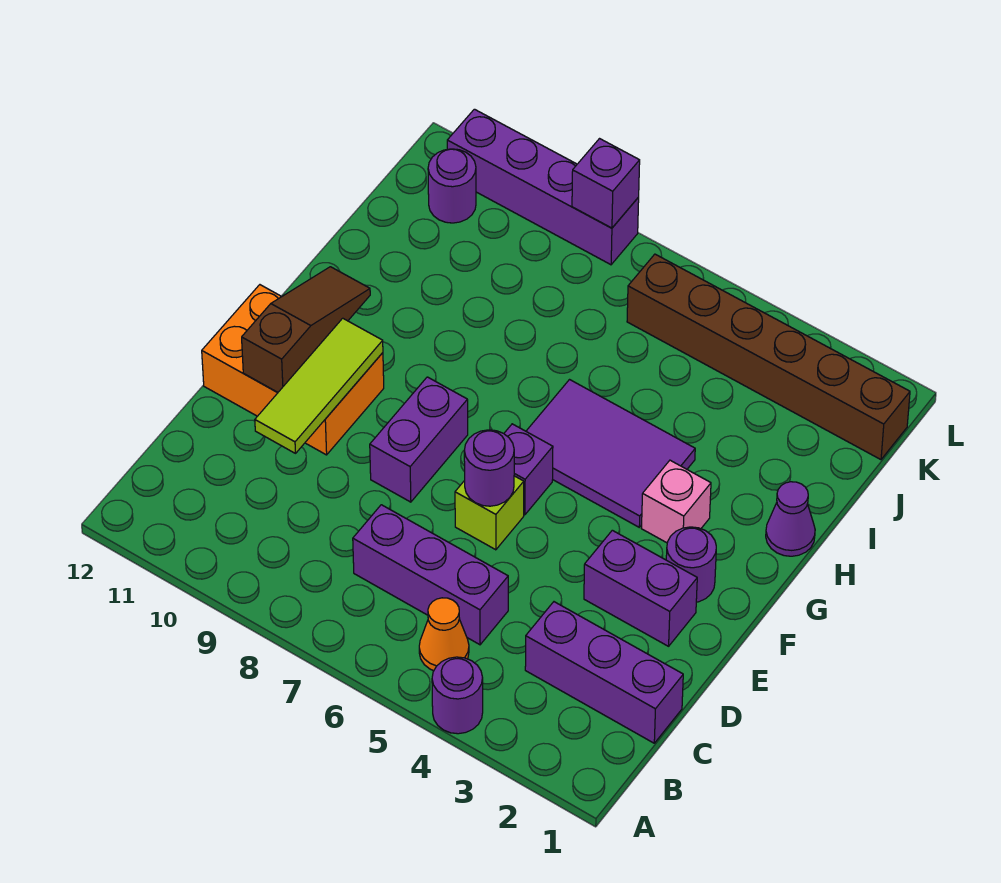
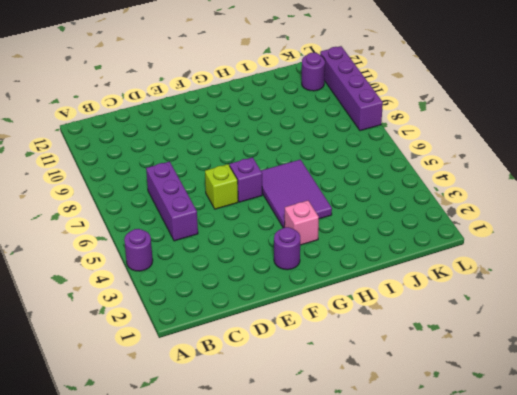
none -> orange 1x1 cone [419,598,469,671]
none -> purple 1x3 brick [525,602,683,743]
none -> purple 1x2 brick [584,530,697,646]

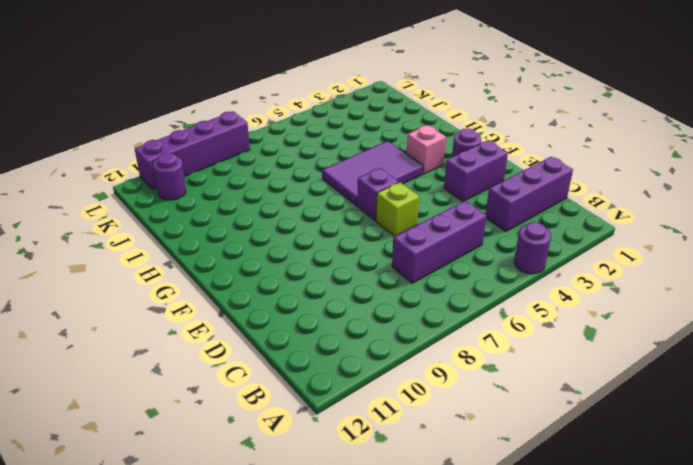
none -> orange 1x1 cone [419,598,469,671]
none -> purple 1x2 brick [370,377,468,502]
none -> orange 2x3 brick [202,285,384,455]

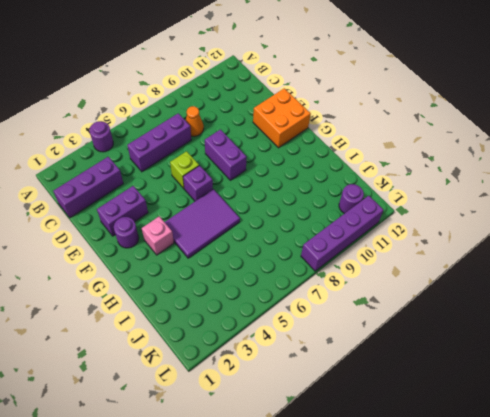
orange 1x1 cone [186,106,204,136] -> orange 1x1 cone moved to [419,598,469,671]
orange 2x2 brick [253,88,311,148] -> orange 2x3 brick [202,285,384,455]
none -> purple 1x1 cone [766,482,815,556]
none -> brown 1x6 brick [627,254,910,460]
none -> lime 1x3 tile [255,318,383,453]

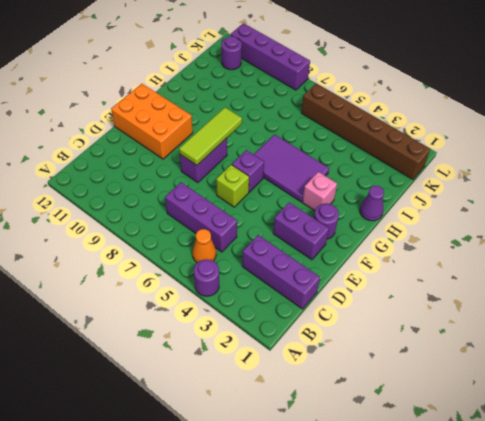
lime 1x3 tile [179,107,242,165] -> lime 1x3 tile moved to [255,318,383,453]
none -> purple 1x1 round brick [464,430,514,506]
none -> brown 1x3 slope [242,267,370,392]
none -> purple 1x1 brick [572,139,640,228]

